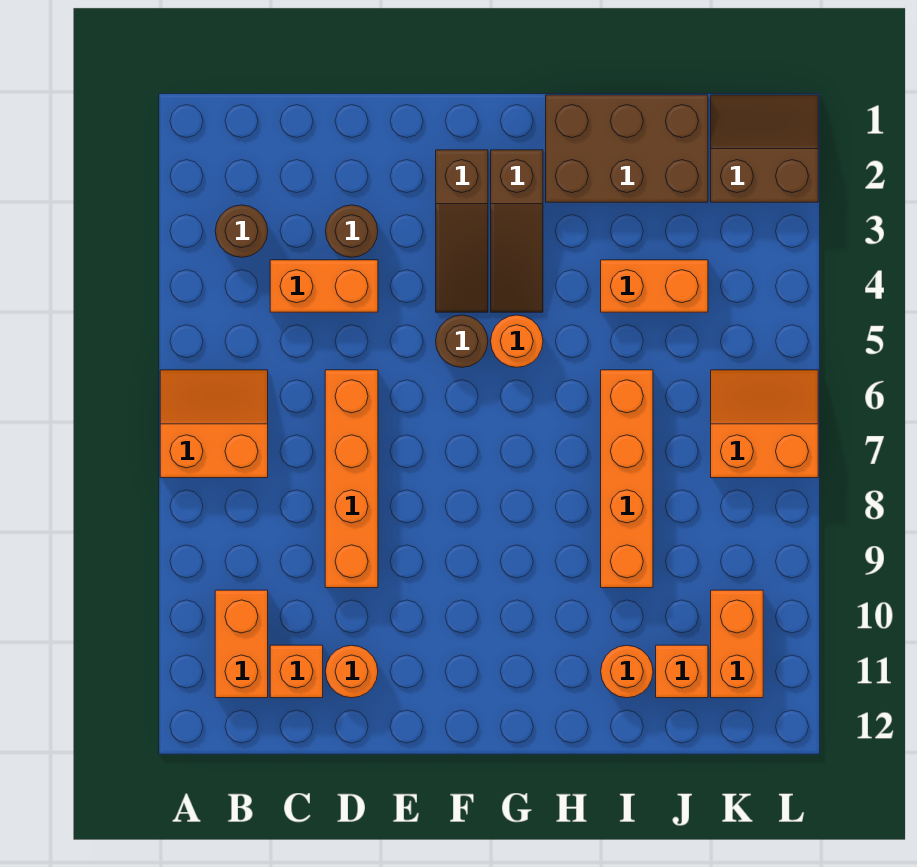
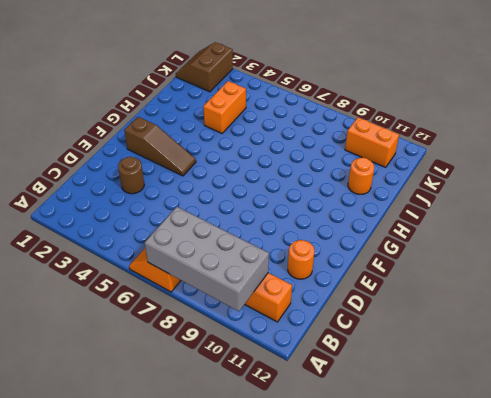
grey 2x4 brick [145,207,269,311] -> none
none -> brown 1x1 round brick [215,205,268,257]
none -> orange 1x2 brick [270,260,378,312]
none -> orange 1x1 brick [270,645,323,698]

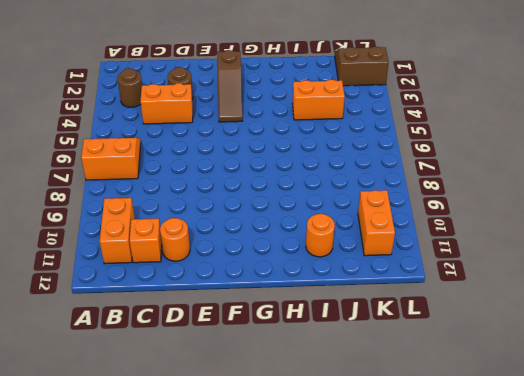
none -> orange 1x4 brick [325,370,378,588]
none -> brown 1x1 round brick [436,315,488,367]
none -> brown 1x3 slope [491,150,543,312]

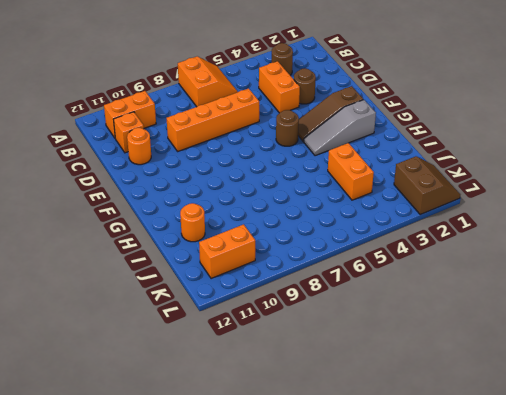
grey 1x3 slope [304,100,376,156] -> brown 1x3 slope [491,150,543,312]
none -> orange 1x1 round brick [491,315,543,367]
none -> brown 2x3 brick [546,95,708,202]
none -> orange 1x4 brick [601,370,653,588]

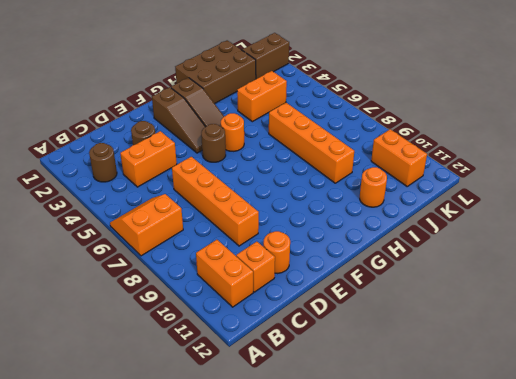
none -> orange 1x1 brick [656,645,708,698]
none -> orange 2x2 slope [711,370,818,478]

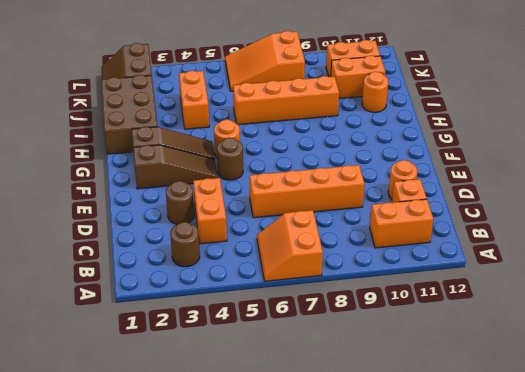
orange 1x2 brick [331,56,385,99] -> orange 1x1 brick [656,645,708,698]
orange 2x3 slope [225,31,305,91] -> orange 2x2 slope [711,370,818,478]

